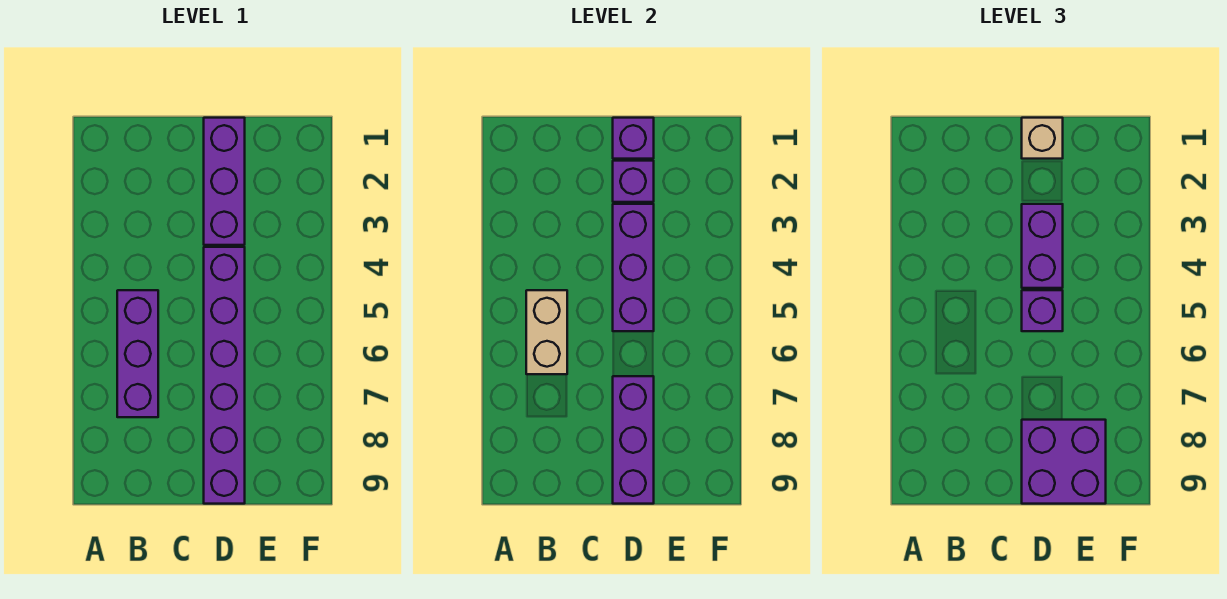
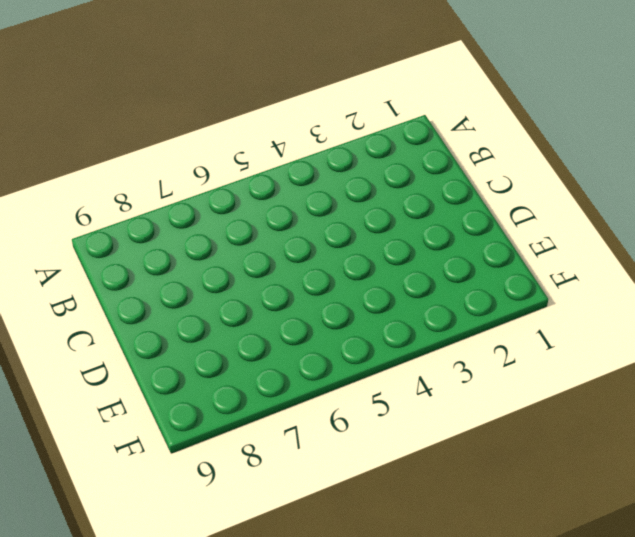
none -> purple 1x3 brick [117,290,158,417]
none -> purple 1x3 brick [204,118,245,245]
none -> purple 1x6 brick [204,247,245,504]

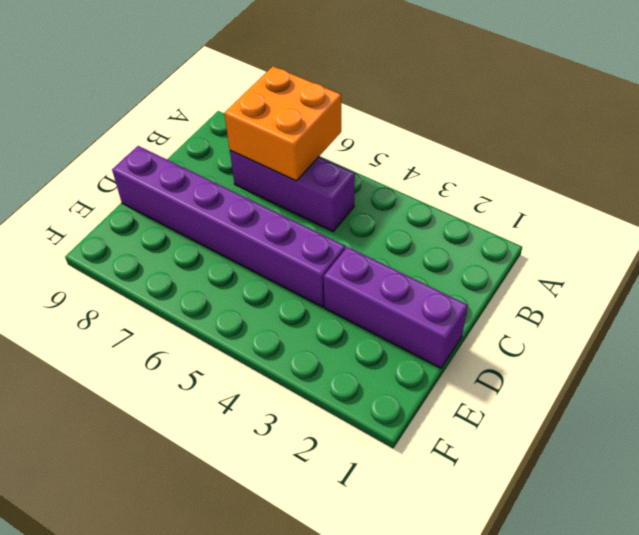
orange 2x2 brick [224,66,341,181] -> tan 1x2 brick [526,290,567,374]
none -> purple 1x1 brick [613,118,654,159]
none -> purple 1x1 brick [613,161,654,202]
none -> purple 1x3 brick [613,204,654,331]

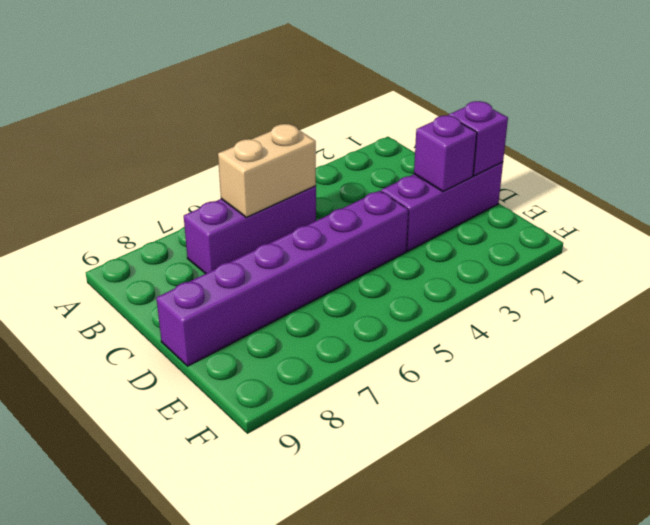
none -> purple 1x3 brick [613,204,654,331]
none -> purple 1x3 brick [613,376,654,504]
none -> tan 1x1 brick [1022,118,1063,159]

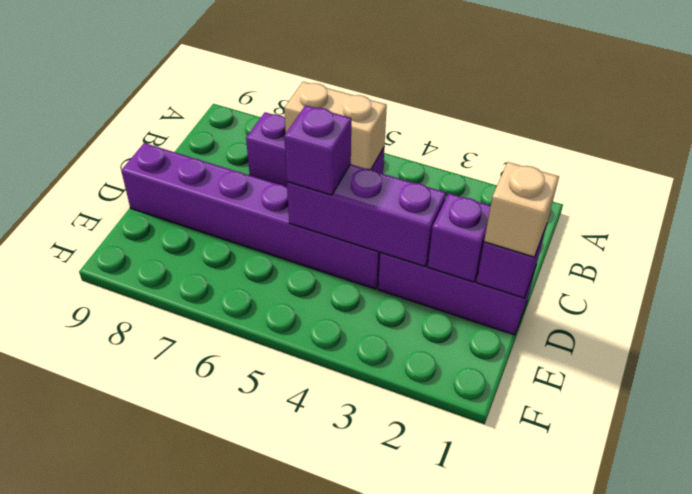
none -> purple 1x3 brick [613,376,654,504]
none -> purple 1x2 brick [1022,204,1063,288]
none -> purple 2x2 brick [1022,420,1106,504]

